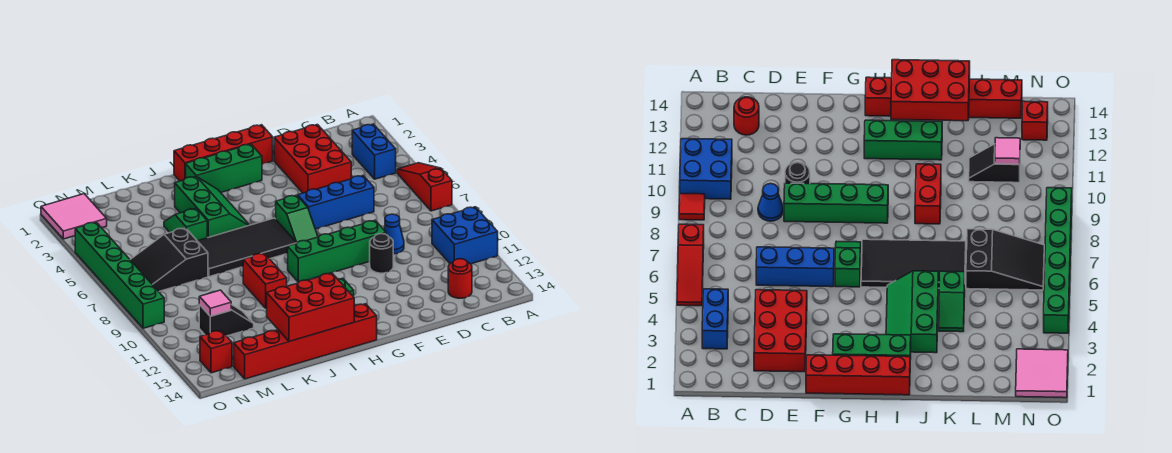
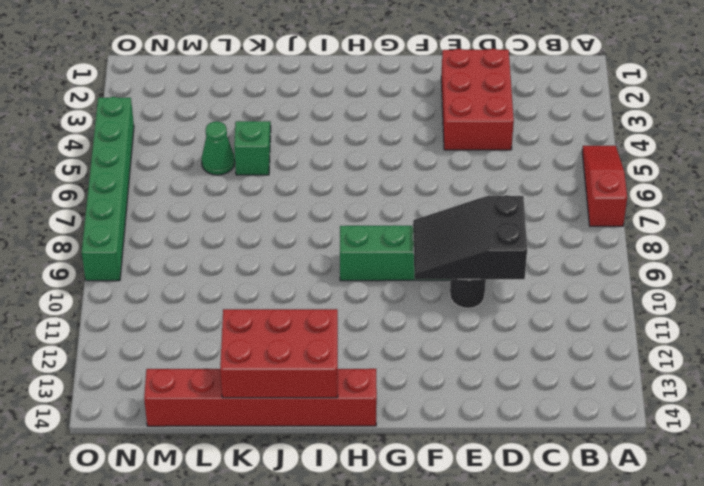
black 2x3 slope [413,195,527,279] -> black 2x3 slope moved to [130,228,208,292]
green 1x1 cone [201,121,235,175] -> none
none -> red 1x1 tile [679,194,705,220]
none -> blue 2x2 brick [432,207,498,264]
none -> blue 1x2 brick [352,124,396,179]

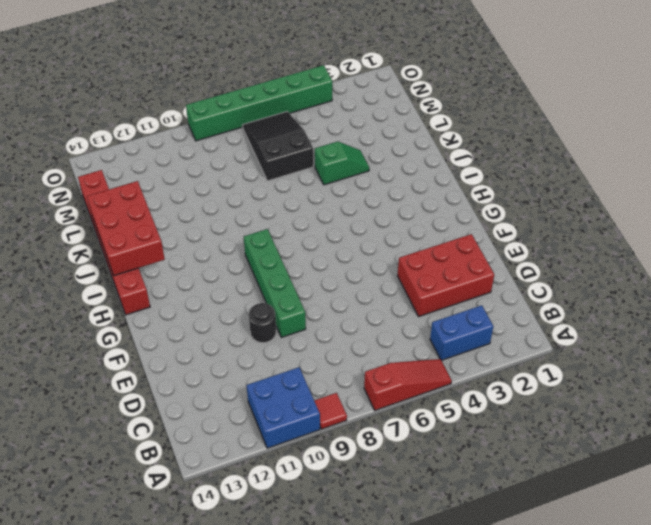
none -> red 1x1 round brick [448,259,472,298]
none -> blue 1x3 brick [298,176,374,229]
none -> blue 1x1 cone [384,214,404,254]

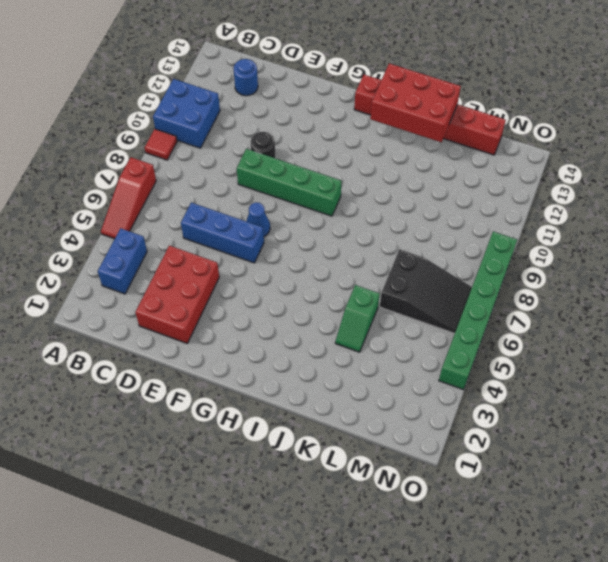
blue 1x1 round brick [234,59,258,96] -> red 1x1 round brick [448,259,472,298]
blue 1x1 cone [246,202,270,237] -> blue 1x1 cone moved to [384,214,404,254]
none -> red 1x4 brick [174,125,273,181]
none -> green 1x3 brick [186,144,262,192]
none -> green 1x2 slope [276,195,318,243]

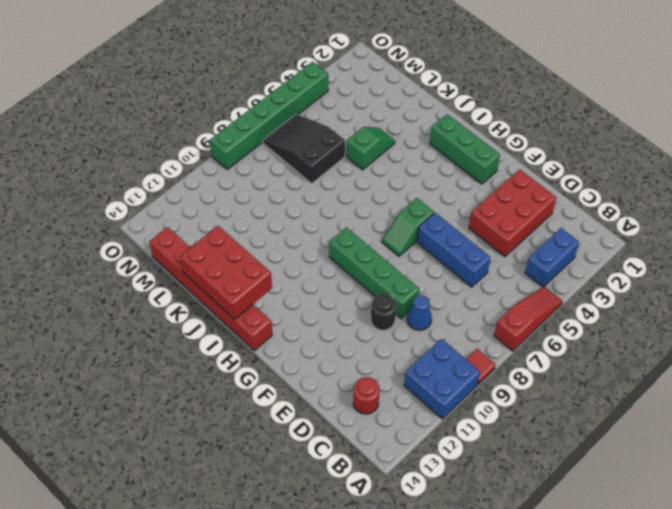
none -> red 1x4 brick [174,125,273,181]
none -> black 2x4 tile [198,218,297,277]
none -> green 1x3 brick [864,120,942,160]

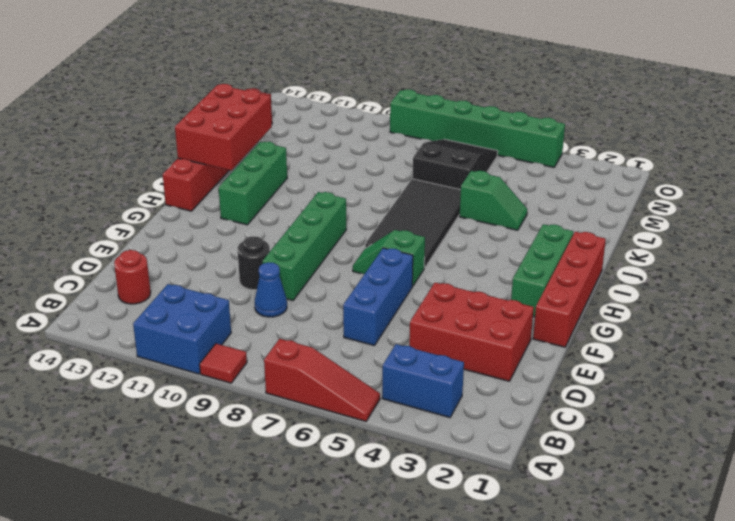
none -> green 2x3 slope [175,176,249,238]
none -> red 1x2 brick [243,253,287,308]
none -> black 1x2 slope [199,304,254,336]

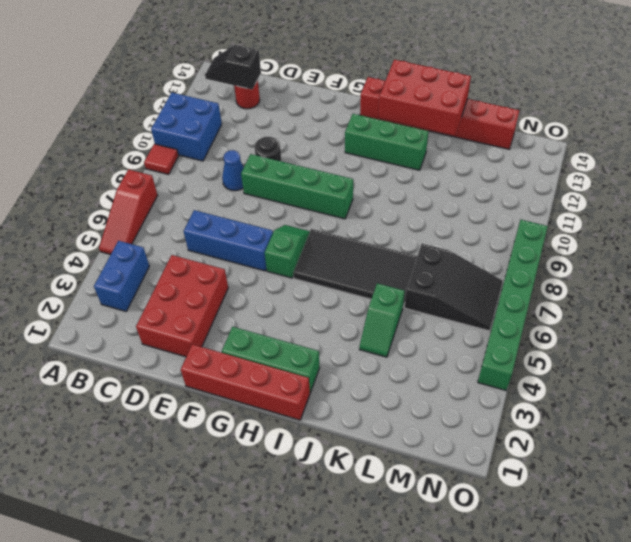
black 1x2 slope [205,45,261,89] -> black 1x2 slope moved to [199,304,254,336]
none -> green 2x3 slope [175,176,249,238]
none -> red 1x2 brick [243,253,287,308]
none -> pink 2x2 tile [41,194,107,239]

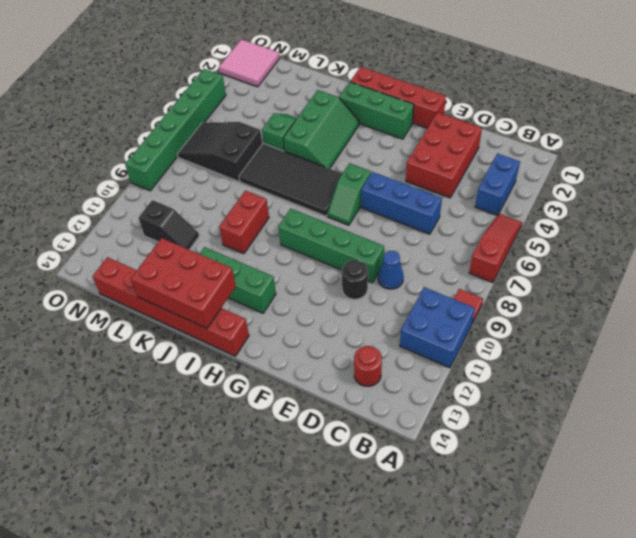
none -> red 1x1 brick [200,331,232,373]
none -> pink 1x1 tile [199,290,231,316]

